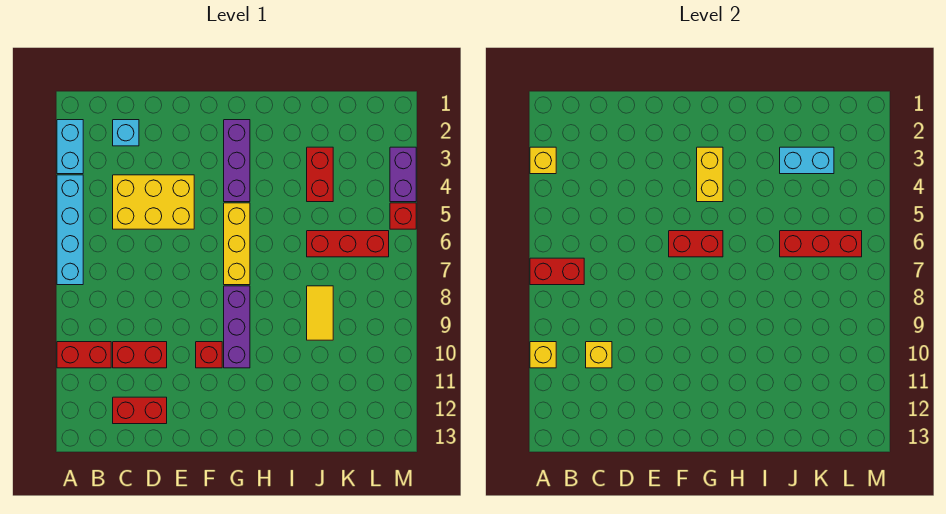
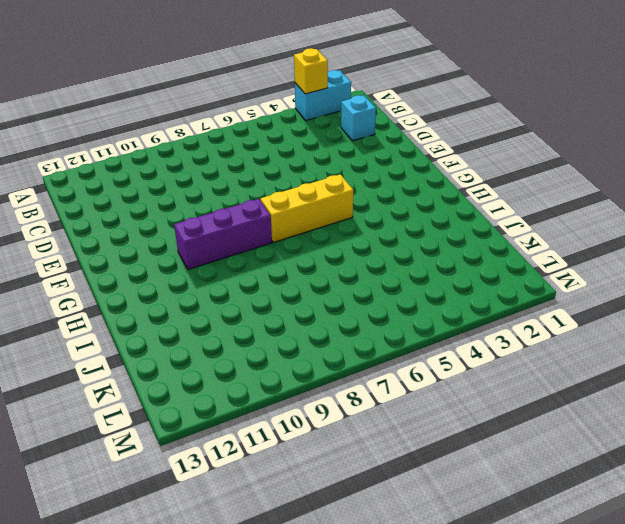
none -> cyan 1x4 brick [57,175,83,285]
none -> red 1x2 brick [57,342,111,368]
none -> yellow 2x3 brick [113,175,194,229]

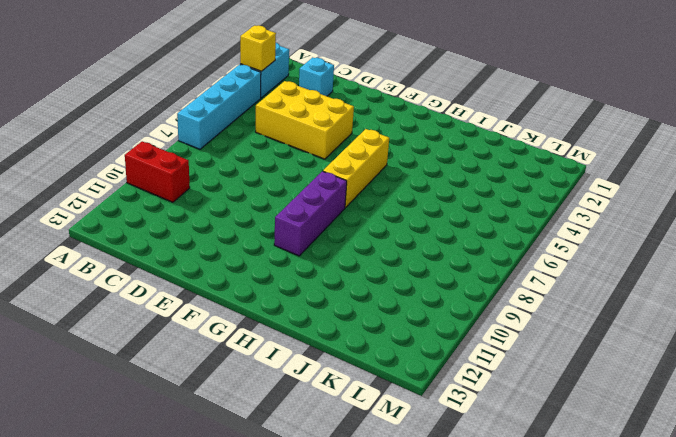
none -> red 1x2 brick [113,342,167,368]
none -> red 1x2 brick [113,397,167,424]
none -> red 1x1 brick [196,342,222,368]

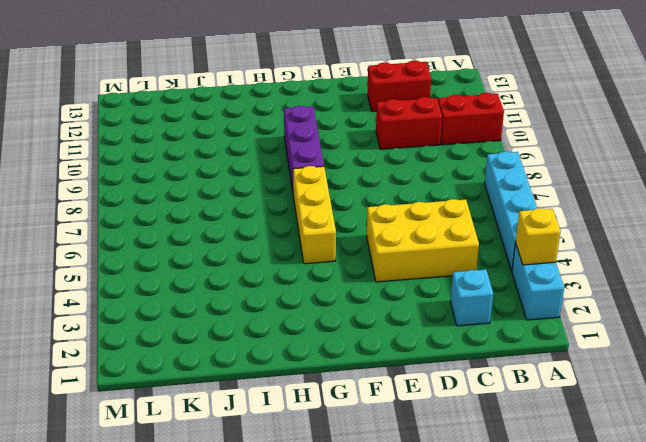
none -> red 1x1 brick [196,342,222,368]
none -> purple 1x3 brick [224,120,250,202]
none -> red 1x2 brick [307,147,333,202]

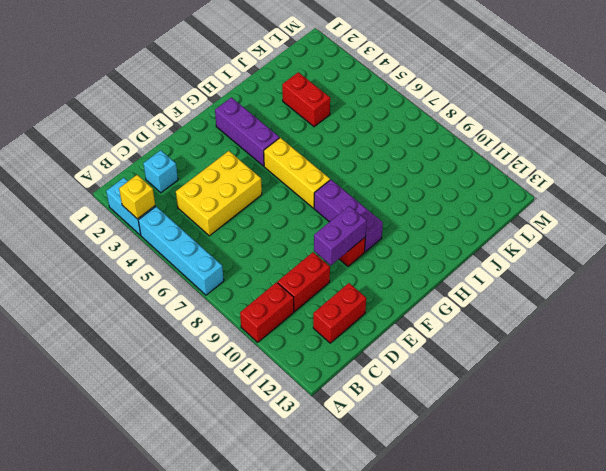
purple 1x2 brick [314,206,367,265] -> purple 1x2 brick turned to [390,147,416,202]
none -> red 1x3 brick [307,231,389,257]
none -> yellow 1x2 tile [307,286,333,340]
none -> red 1x1 brick [390,203,416,229]

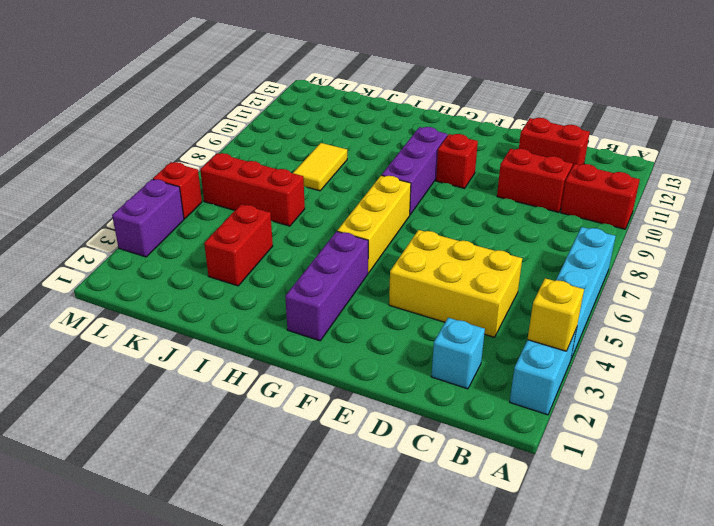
none -> red 1x2 brick [530,258,584,285]
none -> yellow 1x1 brick [530,342,556,368]
none -> yellow 1x1 brick [586,342,612,368]

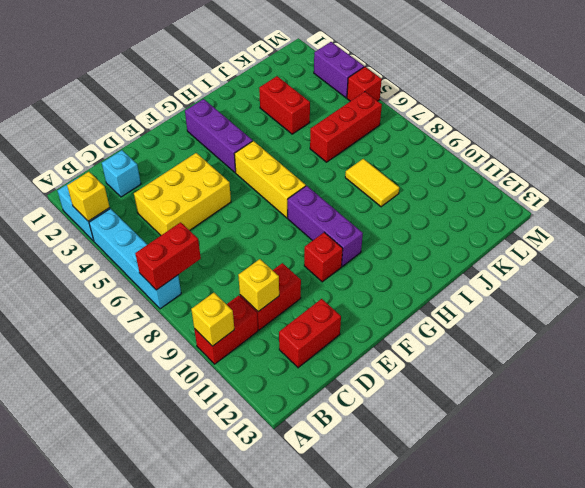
none -> red 1x2 brick [669,231,723,257]
none -> yellow 1x2 brick [697,147,723,202]
none -> cyan 1x2 brick [780,147,834,174]

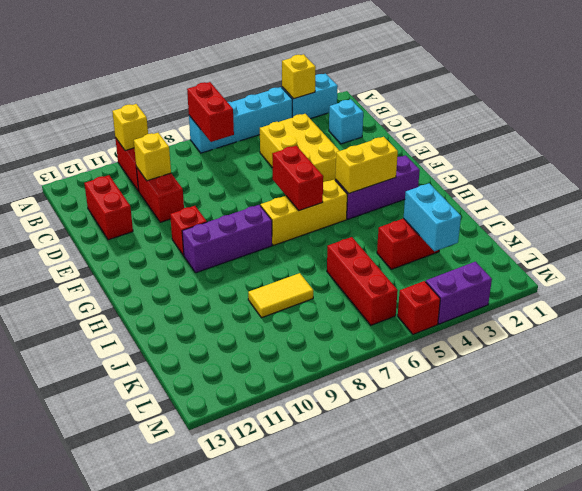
none -> red 1x3 brick [780,231,862,257]

